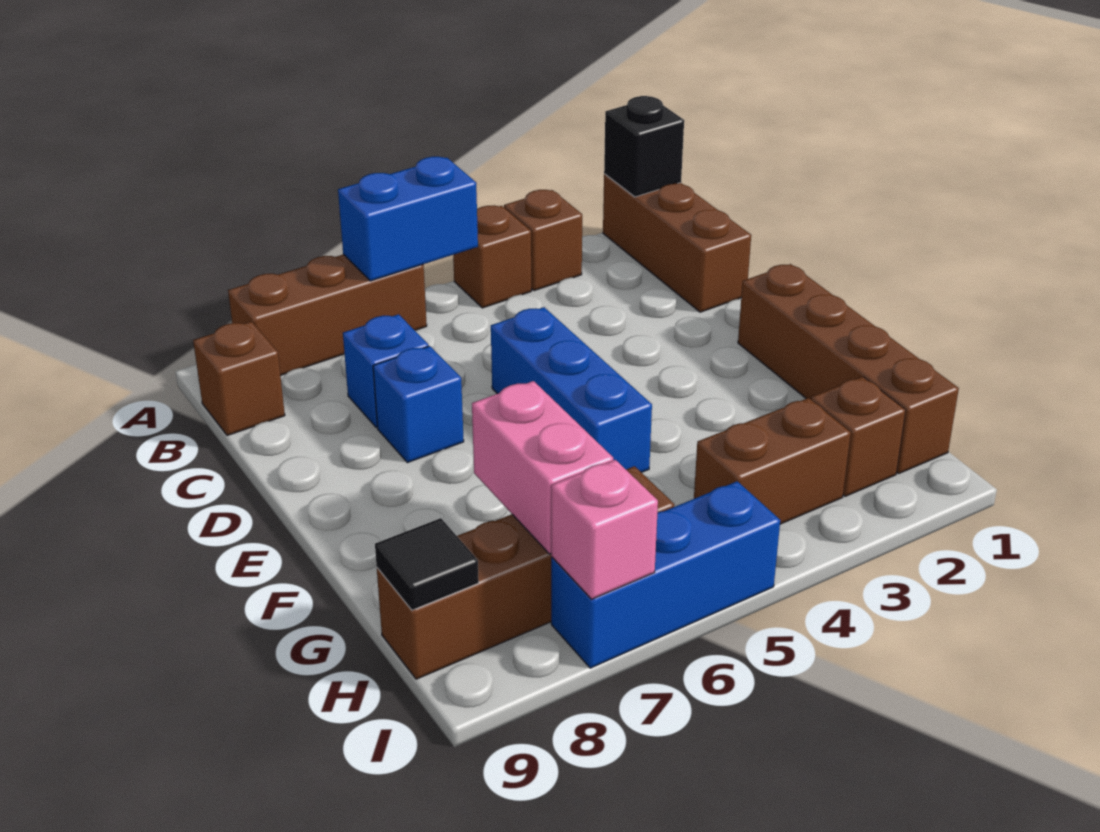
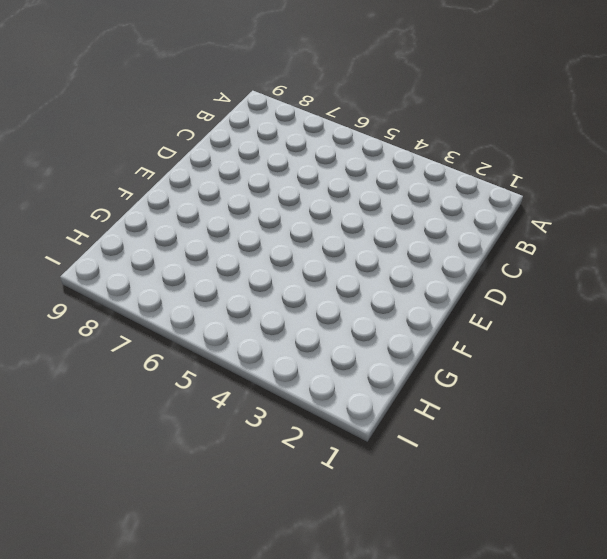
none -> brown 1x3 brick [603,174,751,312]
none -> brown 1x1 brick [504,190,582,291]
none -> brown 1x1 brick [453,206,531,308]

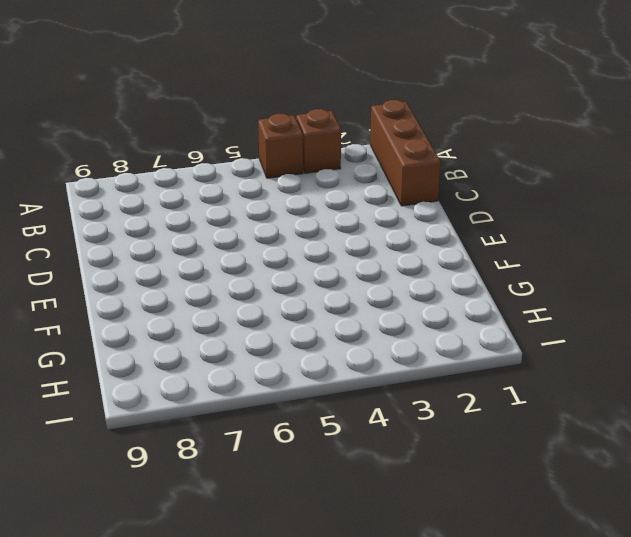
none -> brown 1x3 brick [228,254,427,375]
none -> brown 1x1 brick [193,322,285,436]
none -> blue 1x1 brick [343,314,428,428]

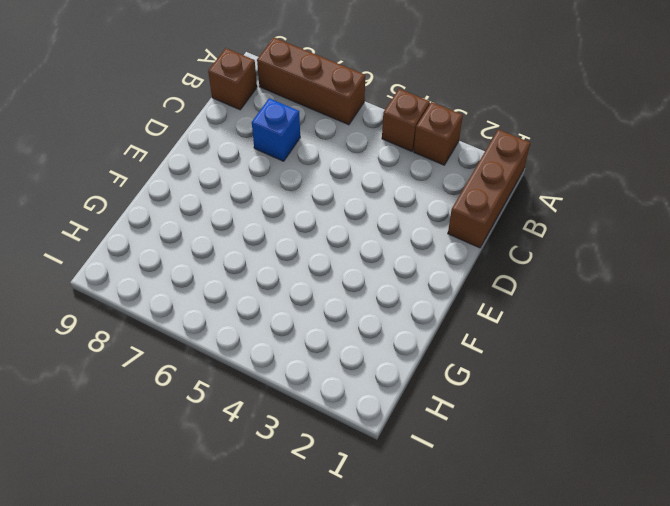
none -> blue 1x3 brick [491,307,652,472]
none -> blue 1x1 brick [373,346,464,463]
none -> brown 1x4 brick [738,264,959,473]

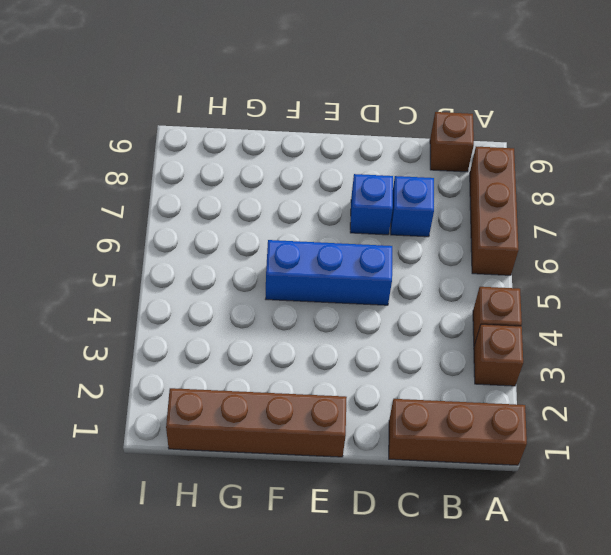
none -> brown 1x1 brick [811,377,906,496]
none -> brown 1x2 brick [694,398,851,524]
none -> brown 1x4 brick [377,466,674,679]

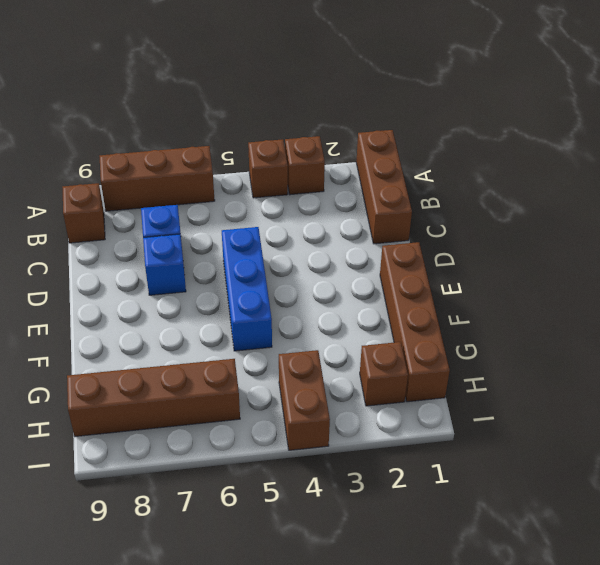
brown 1x2 brick [279,350,330,450] -> brown 1x2 brick turned to [694,398,851,524]
none -> blue 1x3 brick [551,481,780,668]
none -> black 1x1 brick [604,96,684,197]
none -> blue 1x2 brick [338,157,478,281]

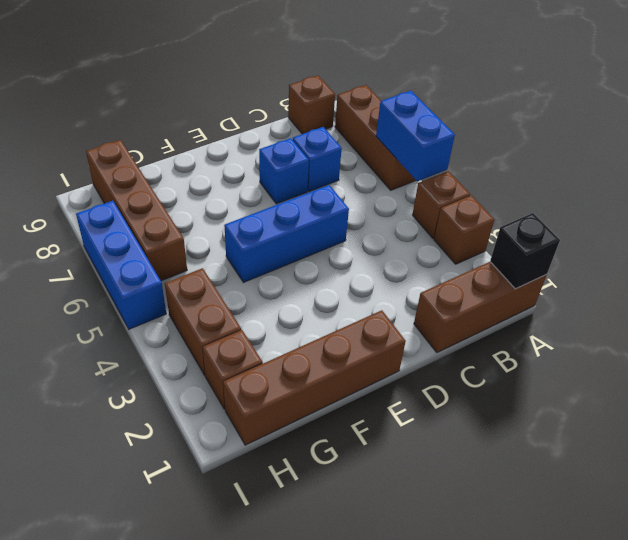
none -> pink 1x2 brick [472,381,613,554]
none -> black 1x1 tile [375,518,479,610]
none -> pink 1x1 brick [551,460,658,599]

